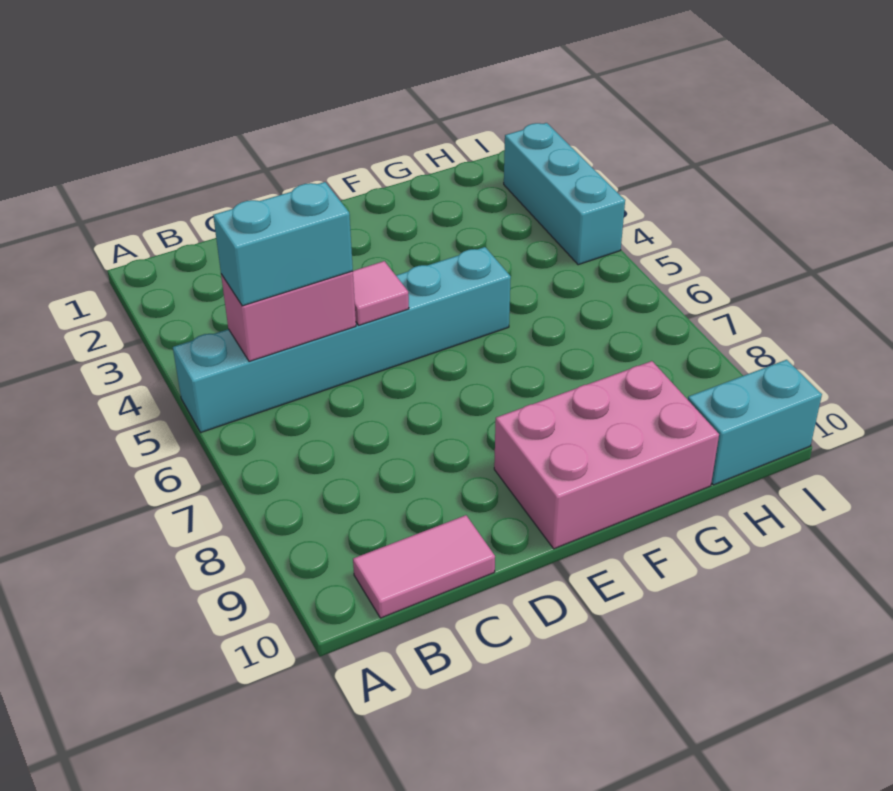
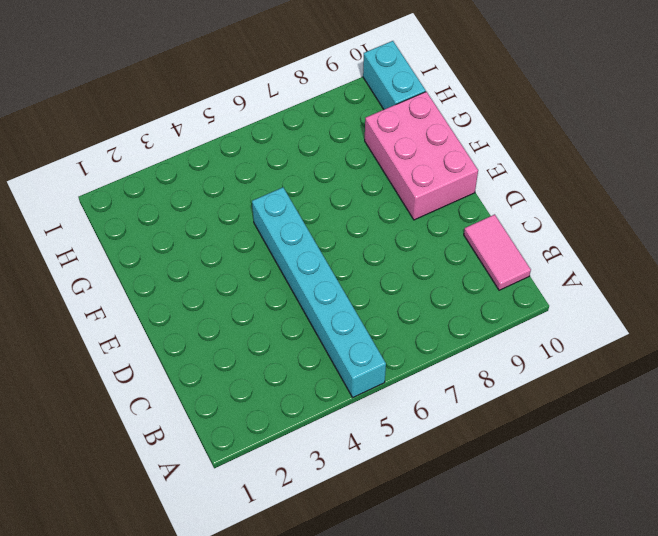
none -> cyan 1x3 brick [504,123,625,265]
none -> pink 1x2 brick [221,271,356,362]

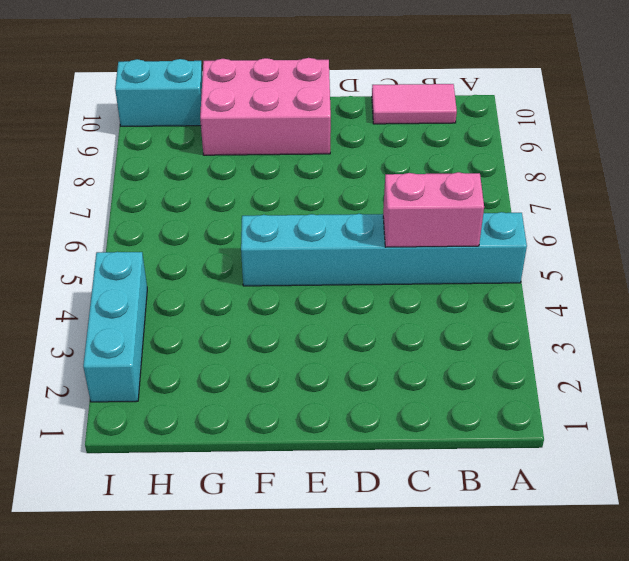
none -> pink 1x1 tile [353,261,409,325]
none -> cyan 1x2 brick [213,182,353,306]

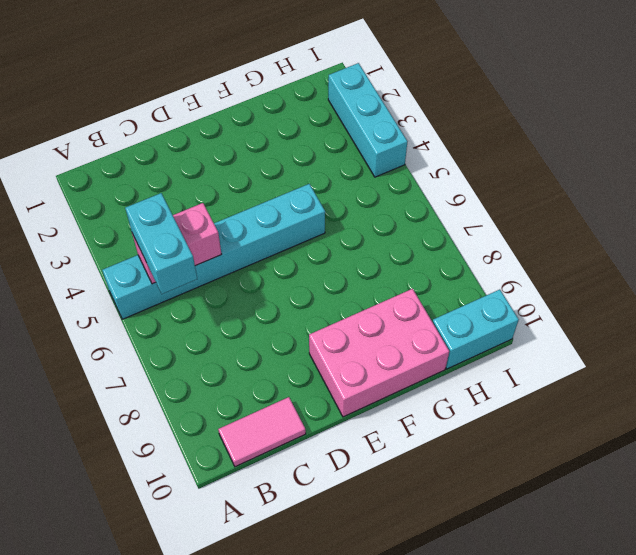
cyan 1x2 brick [125,193,197,294] -> cyan 1x2 brick turned to [213,182,353,306]
none -> pink 1x1 tile [353,261,409,325]

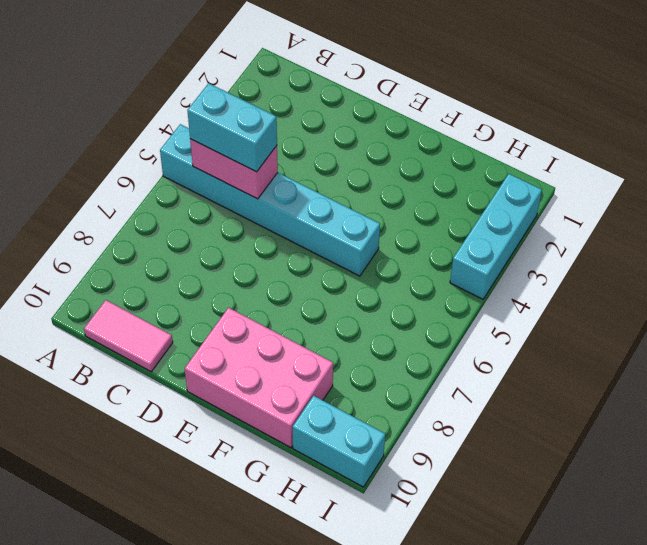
none -> pink 1x1 tile [353,261,409,325]

